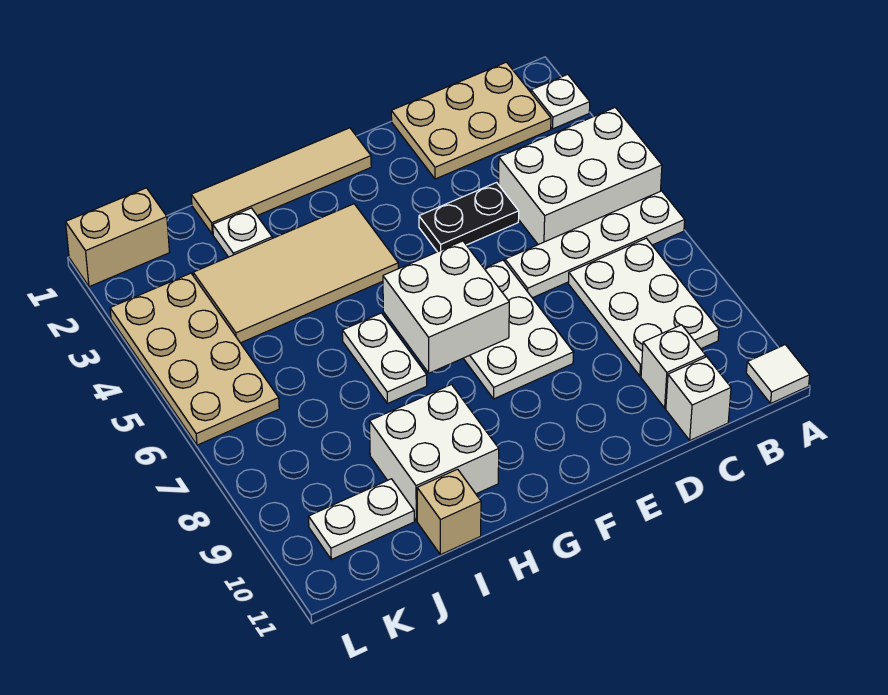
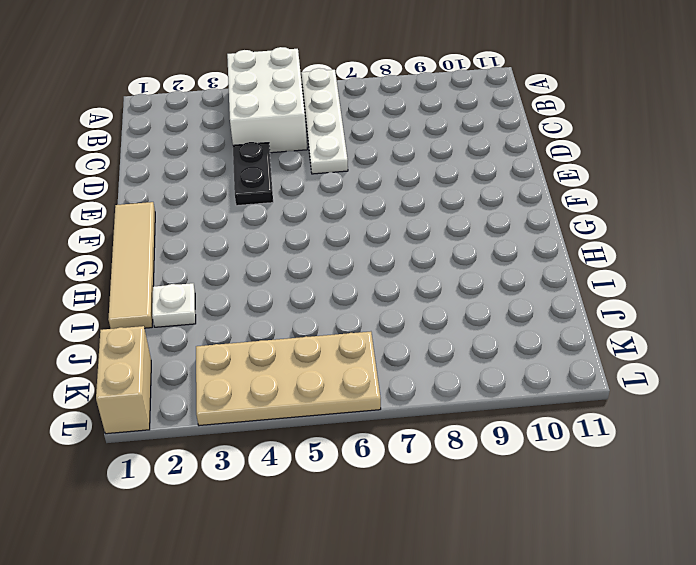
none -> white 1x1 plate [531,74,590,129]
none -> white 1x1 tile [746,345,810,403]
none -> tan 2x3 plate [391,62,551,179]

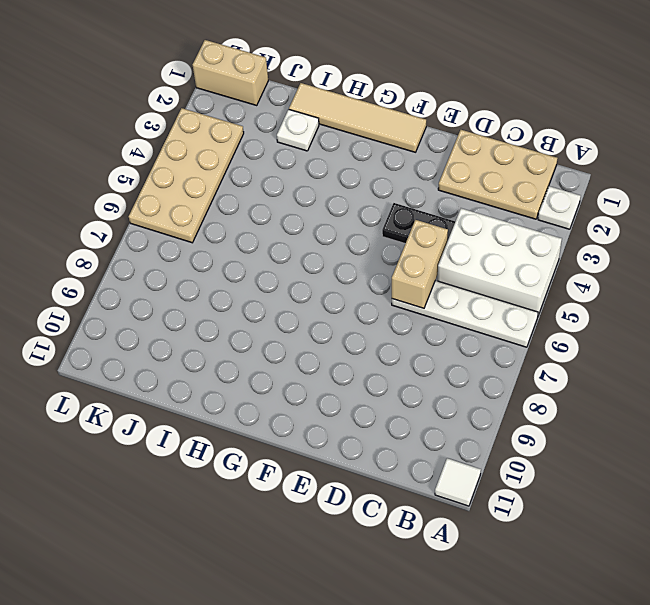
tan 1x2 brick [392,220,448,308] -> none
none -> white 2x3 plate [568,238,719,376]
none -> white 1x1 brick [641,325,706,408]
none -> white 1x1 brick [666,357,731,440]

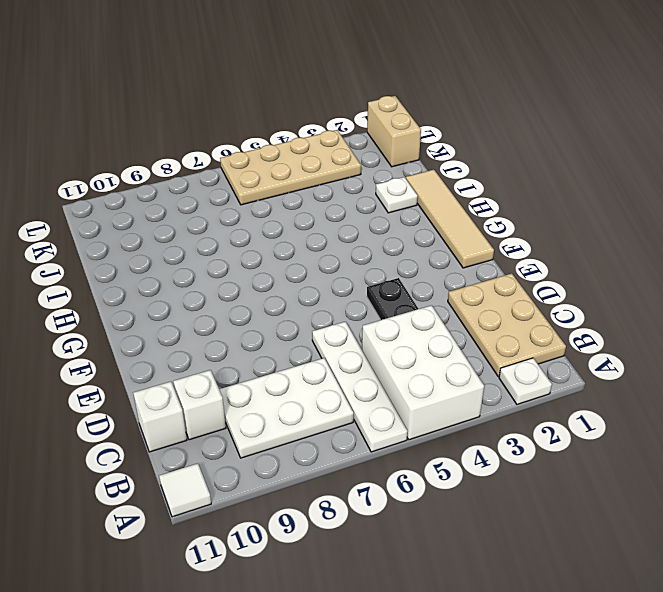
none -> white 2x3 plate [463,260,573,399]
none -> tan 2x4 tile [193,204,398,343]
none -> white 1x2 plate [342,313,427,404]

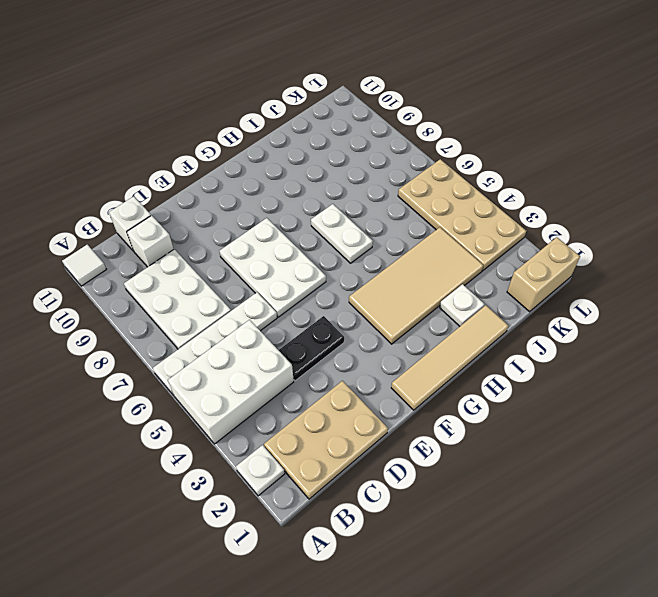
none -> white 2x2 brick [369,384,499,521]
none -> tan 1x1 brick [417,469,481,555]
none -> white 1x2 plate [309,479,414,559]

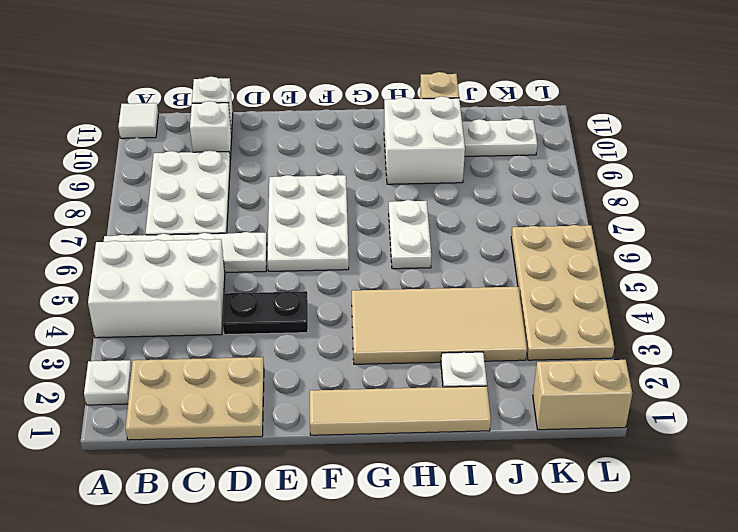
none -> white 2x2 brick [383,241,509,373]

